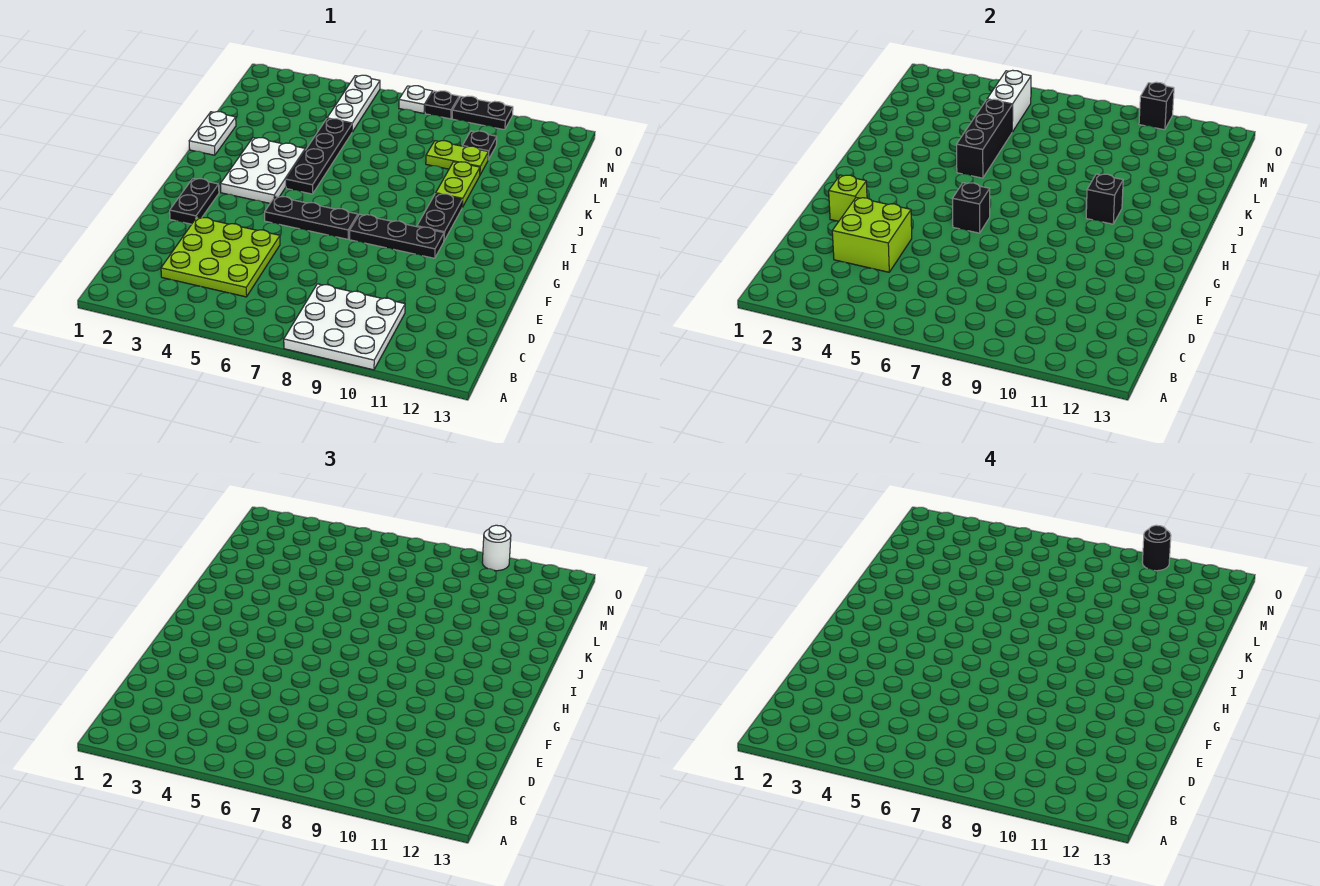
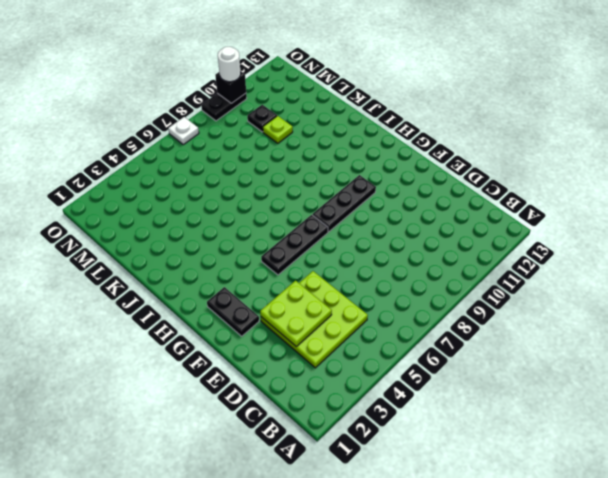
lime 2x2 plate [260,281,332,347] -> lime 2x2 brick [832,198,912,272]
lime 1x1 plate [263,116,293,143] -> lime 1x2 plate [426,141,488,175]
none -> white 3x3 plate [284,284,405,370]
none -> white 2x3 plate [220,138,305,203]
none -> black 1x2 plate [417,194,462,240]

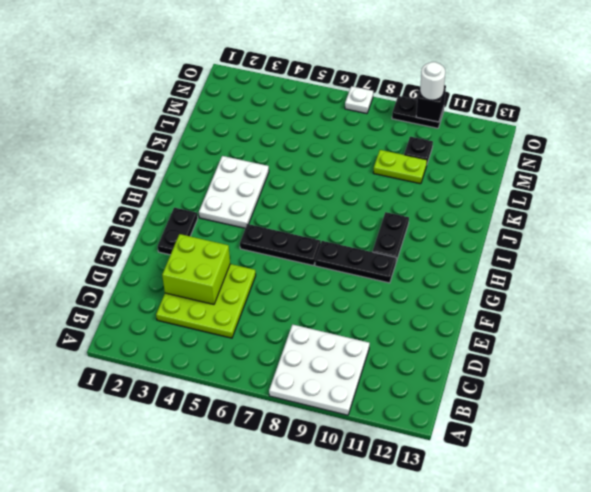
none -> black 1x4 plate [286,119,352,194]
none -> white 1x2 plate [189,112,236,155]
none -> lime 1x2 plate [436,162,480,207]

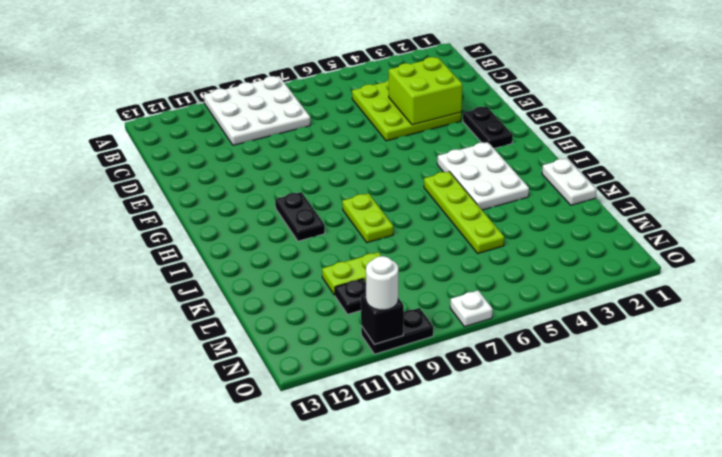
lime 1x4 plate [424,172,504,253] -> black 1x4 plate [286,119,352,194]
lime 1x2 plate [342,193,393,243] -> lime 1x2 plate moved to [436,162,480,207]
none -> black 1x3 plate [265,196,358,239]
none -> black 1x3 plate [350,214,444,258]
none -> white 1x3 plate [327,75,380,132]

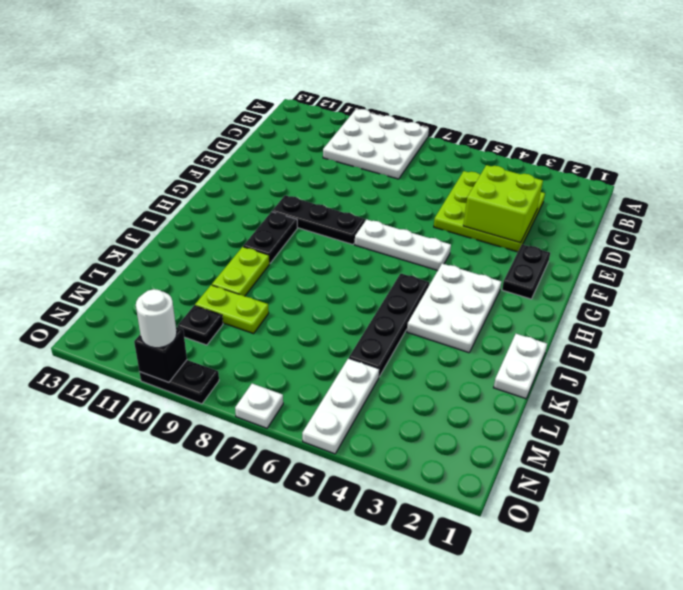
white 1x3 plate [355,220,451,271] -> black 1x3 plate [265,196,358,239]
none -> black 1x1 plate [425,91,459,119]
none -> lime 1x1 brick [829,175,867,221]
none -> black 1x1 brick [953,183,990,233]

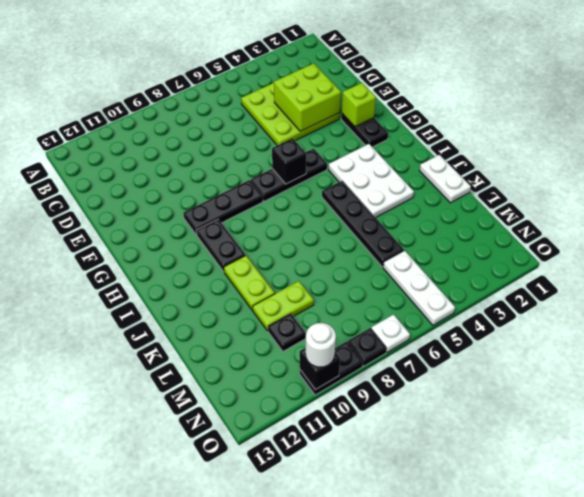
none -> white 3x3 plate [284,284,405,370]
none -> black 1x1 brick [1086,174,1123,224]
none -> black 1x3 brick [957,99,1012,178]

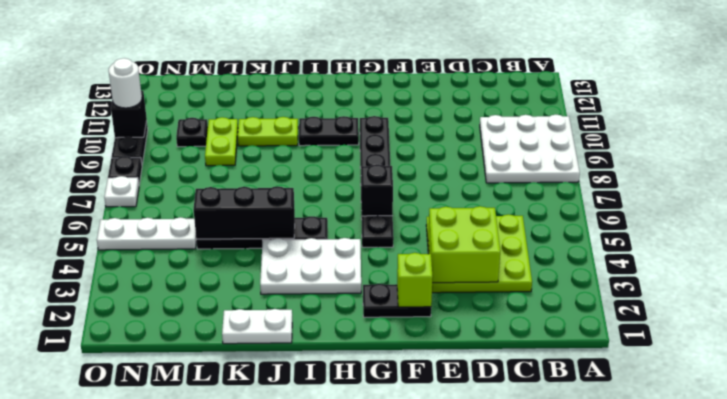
none -> black 1x1 brick [1086,174,1123,224]
none -> white 1x2 brick [987,70,1031,132]
none -> black 1x1 round brick [1142,525,1171,571]

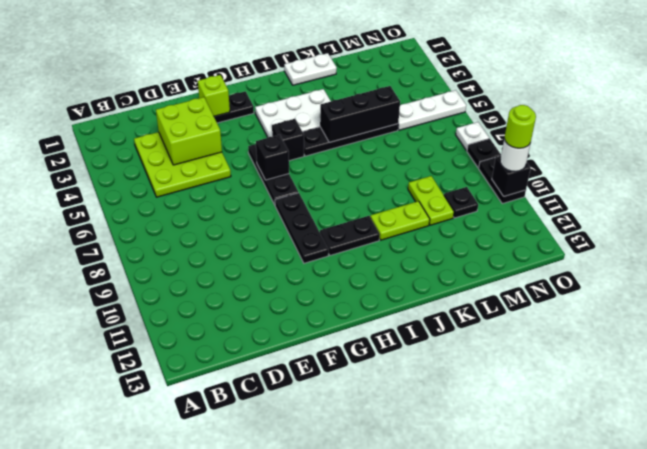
black 1x1 brick [272,119,304,161] -> black 1x1 brick moved to [1086,174,1123,224]
lime 1x1 round brick [505,105,536,148] -> black 1x1 round brick [1142,525,1171,571]
none -> white 3x3 plate [284,284,405,370]
none -> white 1x2 brick [987,70,1031,132]

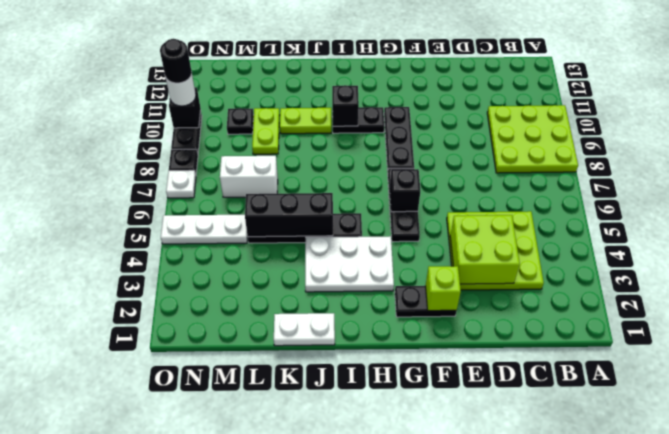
lime 3x3 plate [487,105,578,173] -> white 3x3 plate [284,284,405,370]
white 1x2 brick [220,156,278,197] -> white 1x2 brick moved to [987,70,1031,132]

